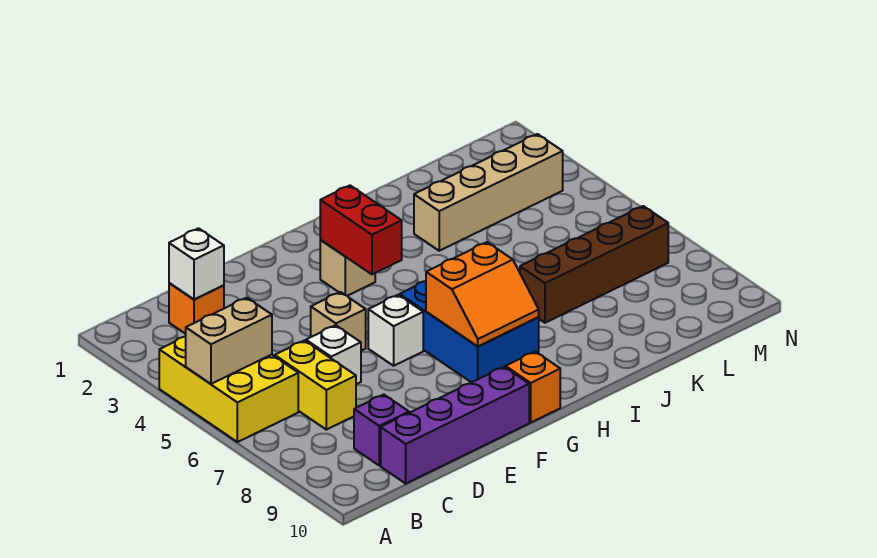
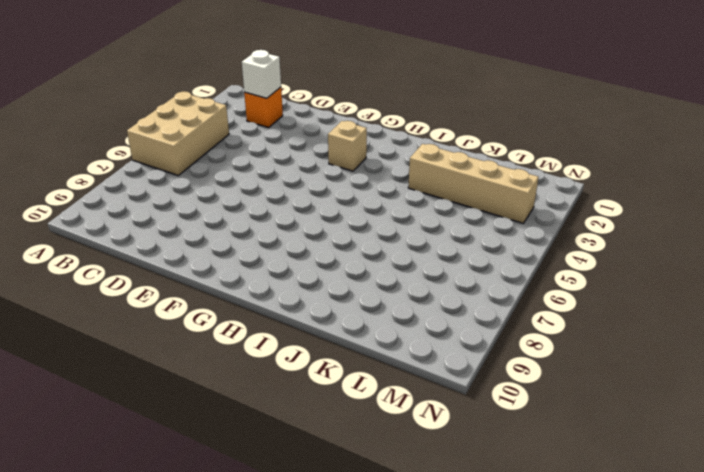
tan 2x3 brick [127,91,229,175] -> yellow 2x3 brick [159,337,298,442]
none -> yellow 1x2 brick [275,341,356,430]
none -> purple 1x1 brick [354,395,409,466]
none -> purple 1x4 brick [381,367,529,483]

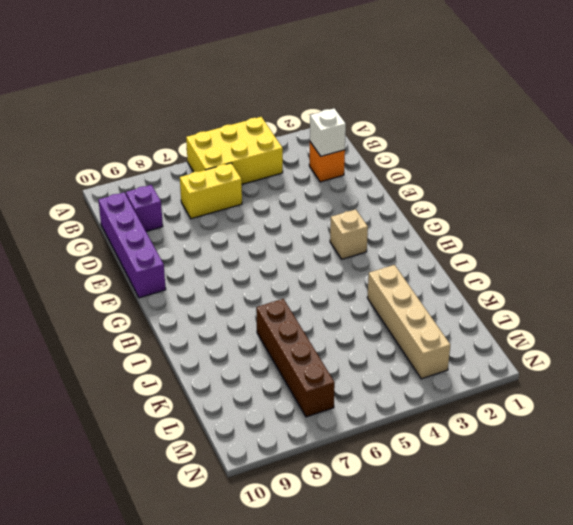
none -> white 1x1 brick [306,325,361,384]
none -> tan 1x1 brick [311,292,366,351]
none -> white 1x1 brick [368,295,423,366]

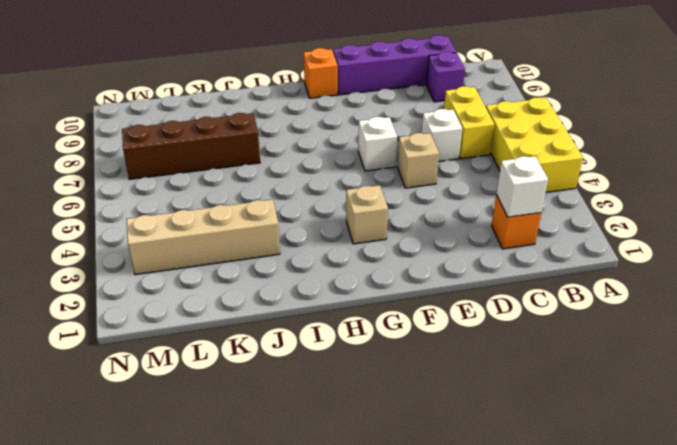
none -> blue 2x3 brick [400,281,539,383]
none -> tan 1x2 brick [186,298,272,384]
none -> red 1x2 brick [320,186,402,274]

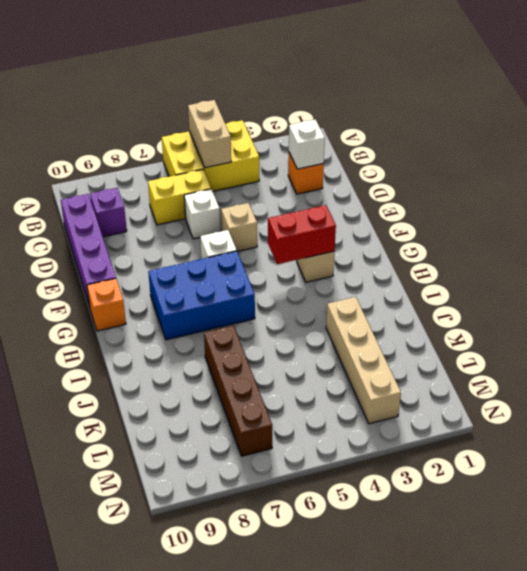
none -> orange 2x2 slope [426,242,539,346]

